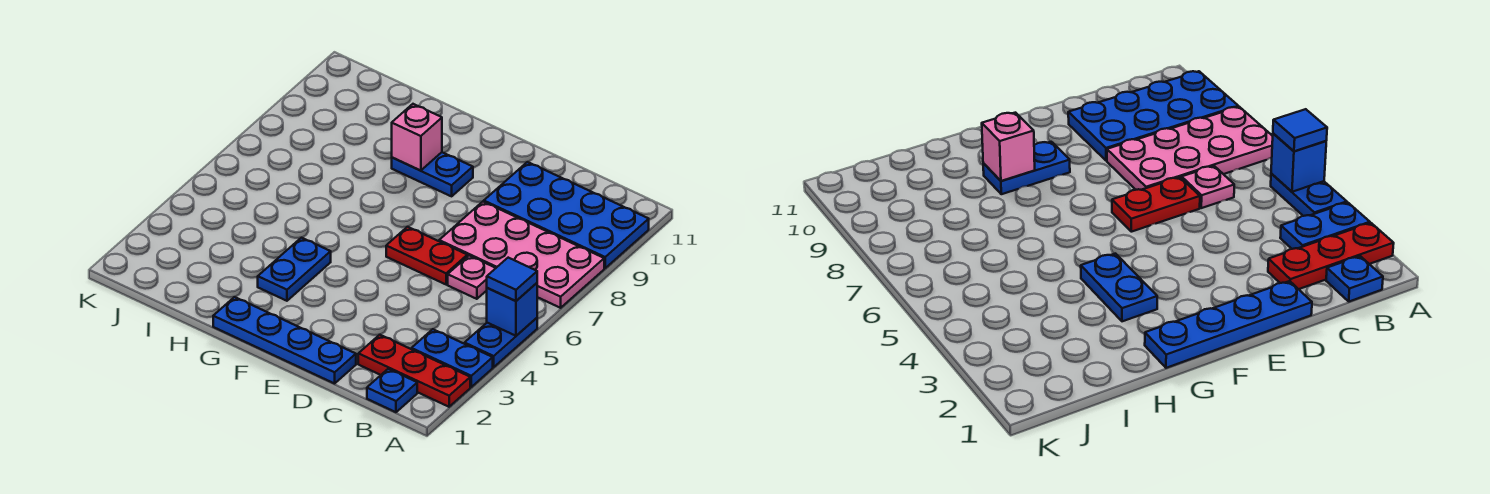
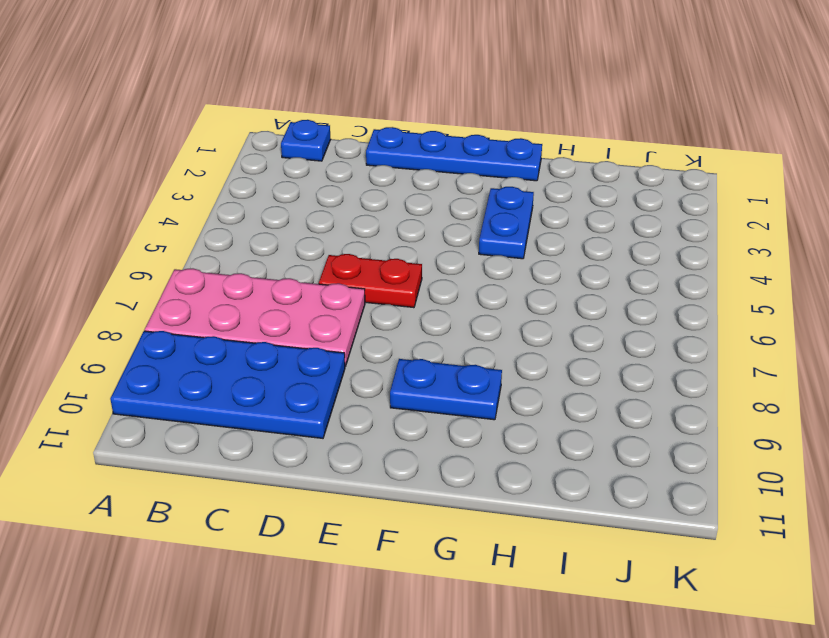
none -> red 1x3 plate [358,335,470,407]
none -> blue 1x2 plate [411,329,493,387]
none -> blue 1x2 plate [465,318,537,367]

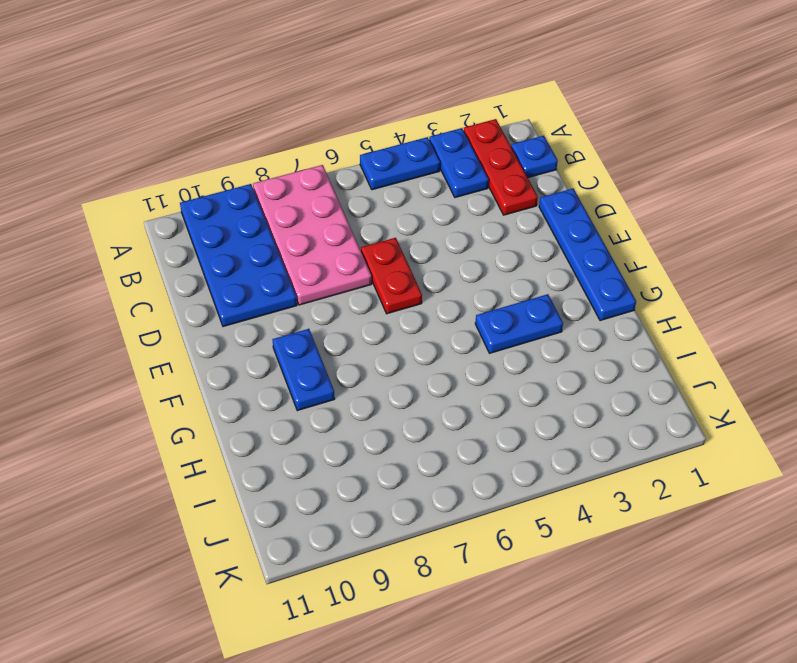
none -> pink 1x1 plate [448,256,496,299]
none -> blue 1x1 brick [487,283,537,336]
none -> pink 1x1 brick [392,104,442,171]

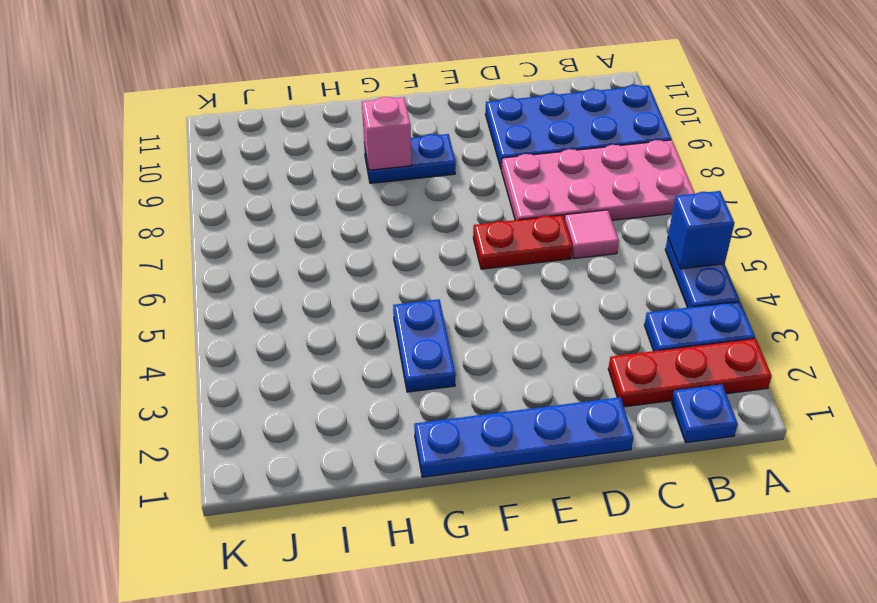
pink 1x1 tile [564,210,619,259] -> pink 1x1 plate [448,256,496,299]
none -> blue 1x1 tile [487,258,537,301]

